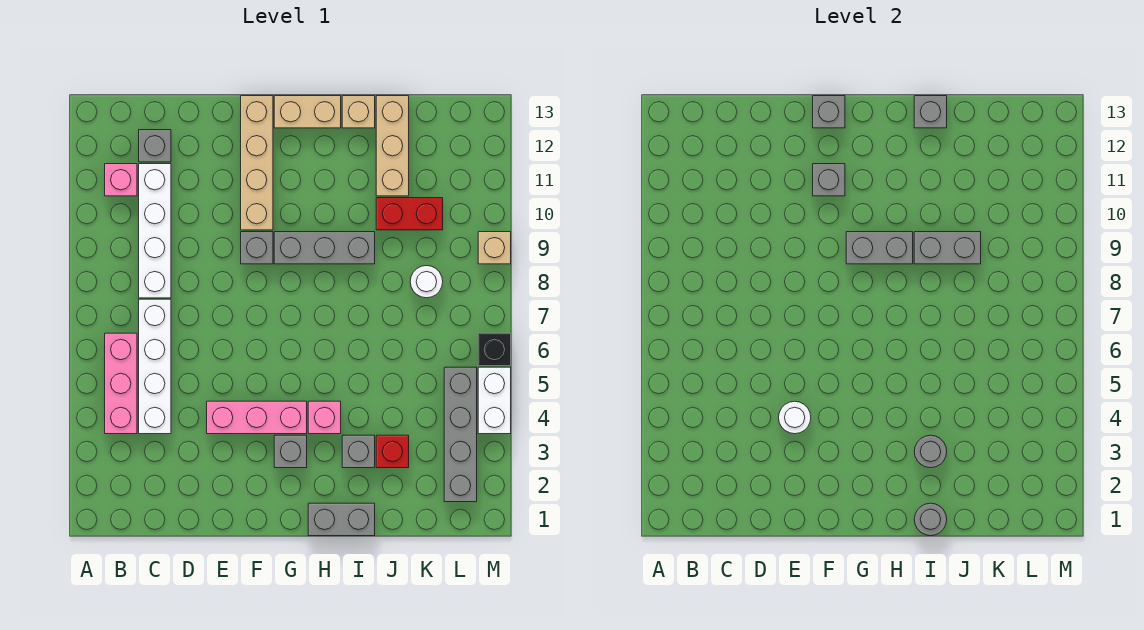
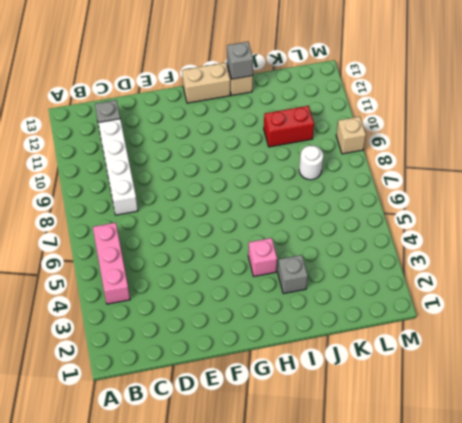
none -> pink 1x1 brick [105,164,137,196]
none -> white 1x4 brick [139,299,171,434]
none -> pink 1x3 brick [207,401,307,434]
none -> grey 1x1 brick [241,232,273,264]

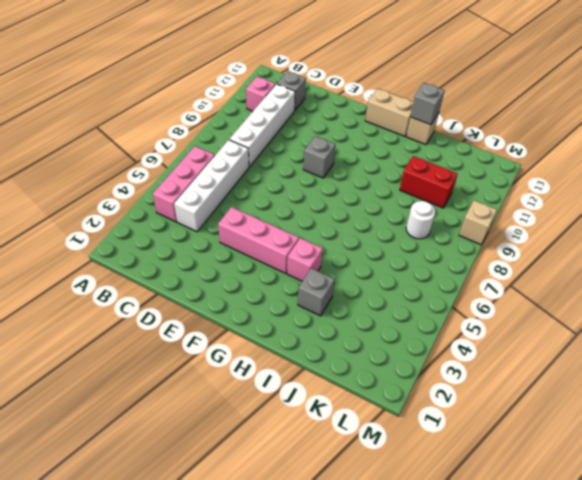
none -> tan 1x4 brick [241,96,273,230]
none -> grey 1x1 brick [274,435,307,468]
none -> grey 1x3 brick [274,232,375,264]
none -> grey 1x2 brick [308,503,375,536]

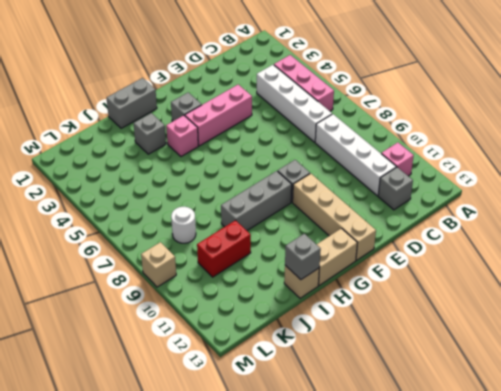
none -> red 1x1 brick [376,435,409,468]
none -> tan 1x3 brick [376,96,409,196]
none -> grey 1x4 brick [444,367,477,502]
none -> white 1x2 brick [478,367,511,434]

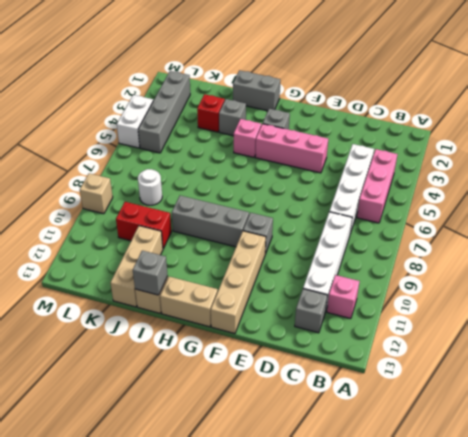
none -> black 1x1 brick [478,333,511,366]
none -> white 1x1 round brick [779,401,811,434]
none -> grey 1x1 brick [813,164,845,196]
none -> grey 1x1 brick [813,96,845,128]

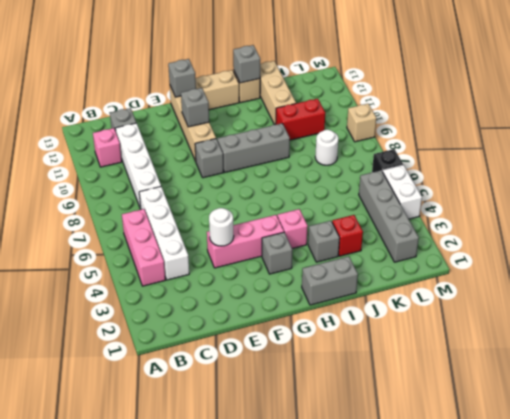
none -> grey 1x2 brick [846,232,913,264]
none -> grey 1x1 round brick [914,503,947,536]
none -> grey 1x1 round brick [914,435,947,468]
none -> grey 1x2 brick [914,232,981,264]

